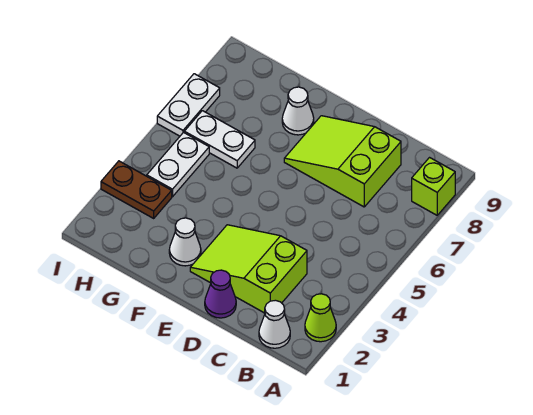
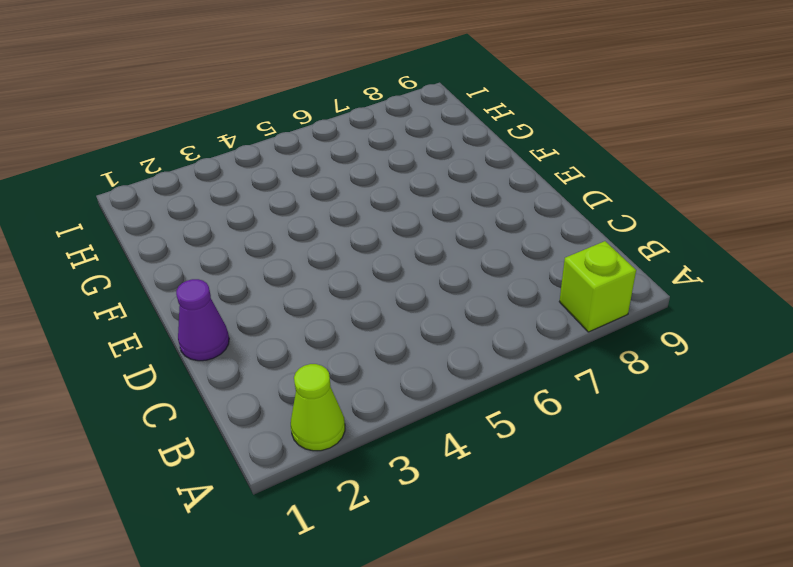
none -> white 1x1 cone [259,300,290,348]
none -> lime 2x3 slope [190,225,307,313]
none -> lime 2x3 slope [284,116,401,207]

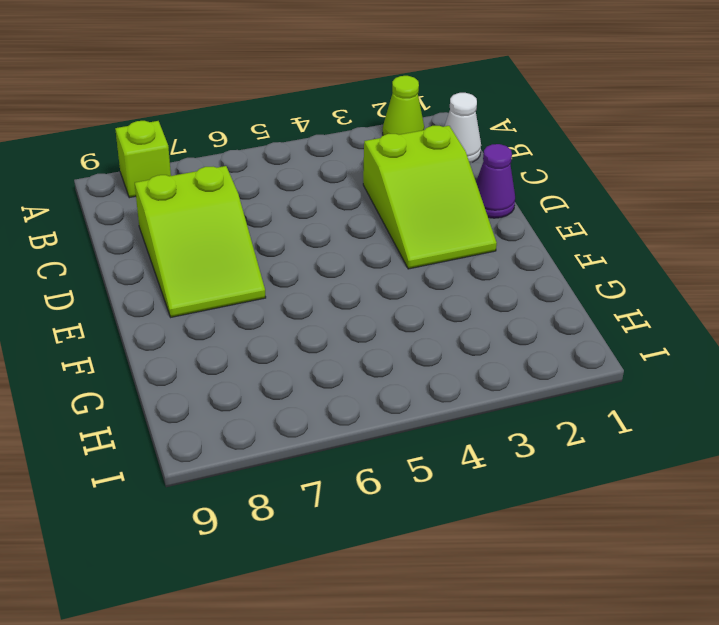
none -> white 1x1 cone [169,218,201,266]
none -> white 1x1 cone [282,87,314,135]
none -> white 1x2 plate [184,111,255,168]

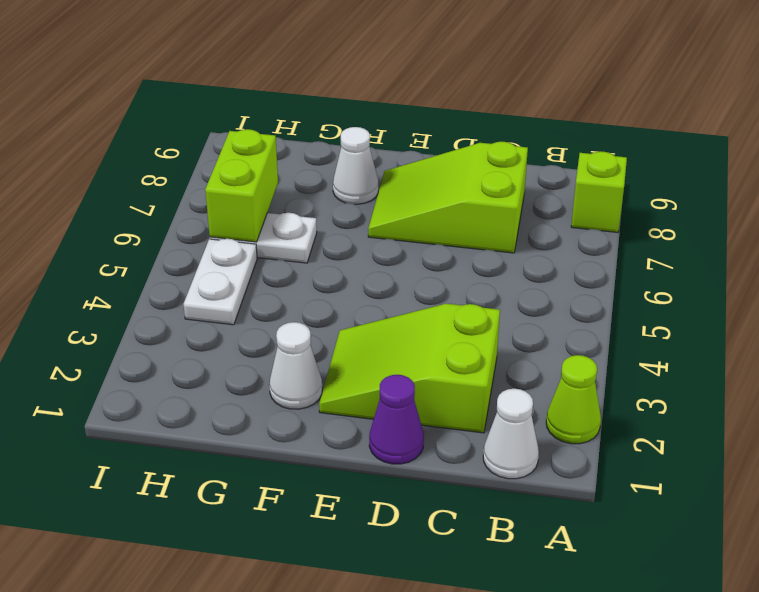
lime 1x2 brick [205,129,278,242] -> none
none -> brown 1x2 plate [101,161,172,218]
none -> white 1x2 plate [157,74,220,136]

